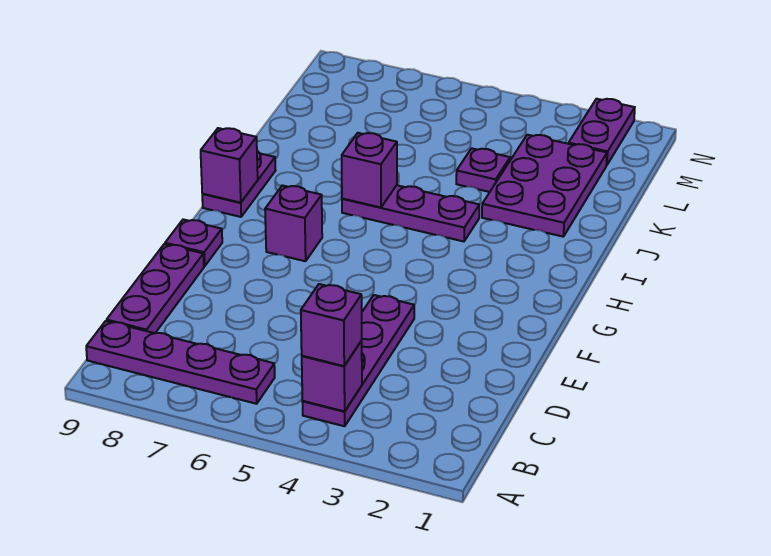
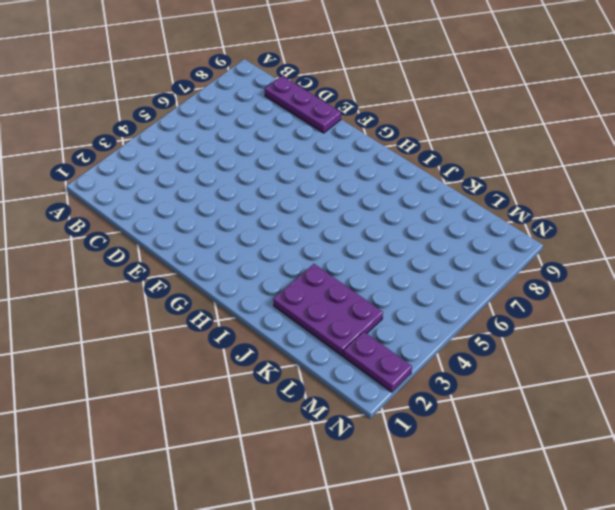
none -> purple 1x4 plate [302,295,414,426]
none -> purple 1x4 plate [86,321,275,404]
none -> purple 1x1 plate [165,219,222,266]

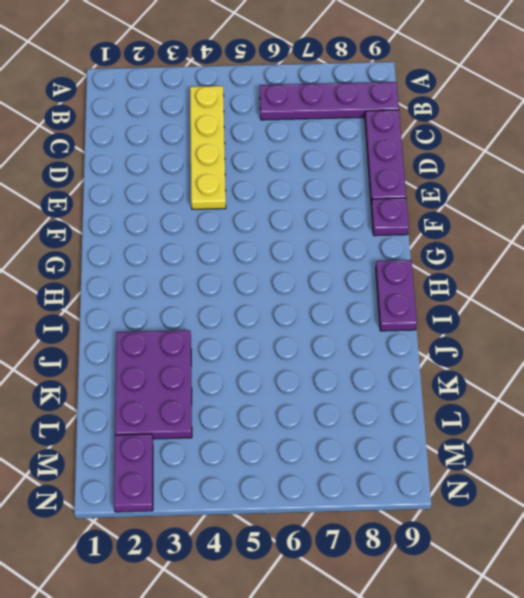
yellow 1x4 plate [190,86,226,209] -> purple 1x4 plate [302,295,414,426]
none -> purple 1x1 brick [265,185,322,261]
none -> purple 1x3 plate [342,185,479,241]
none -> purple 1x1 plate [456,148,510,192]

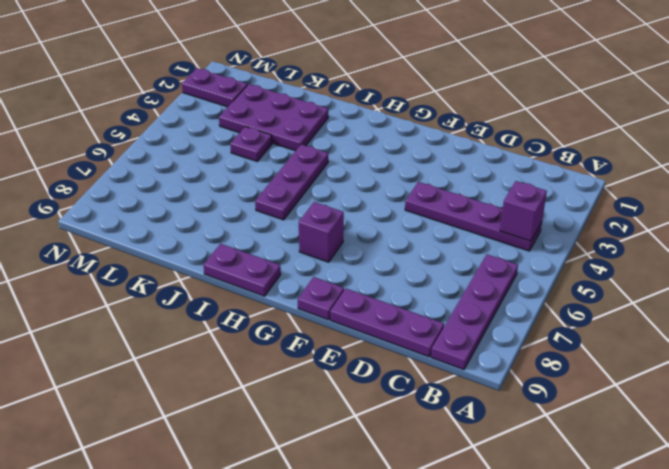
none -> purple 1x1 brick [201,128,258,203]
none -> purple 1x1 brick [342,133,397,207]
none -> purple 1x1 brick [301,284,362,366]

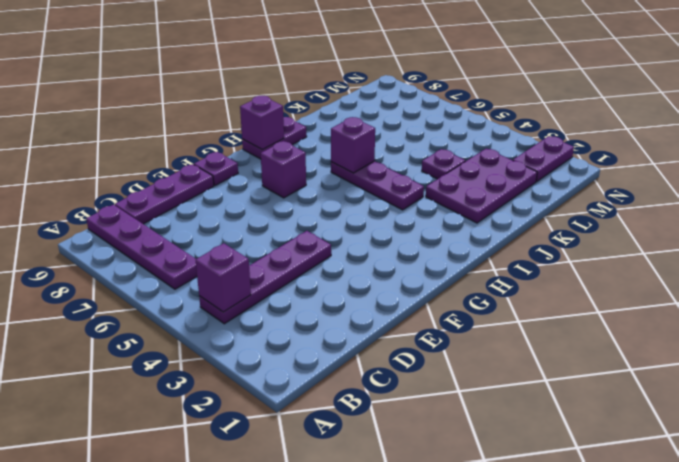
none -> purple 1x1 brick [301,284,362,366]

